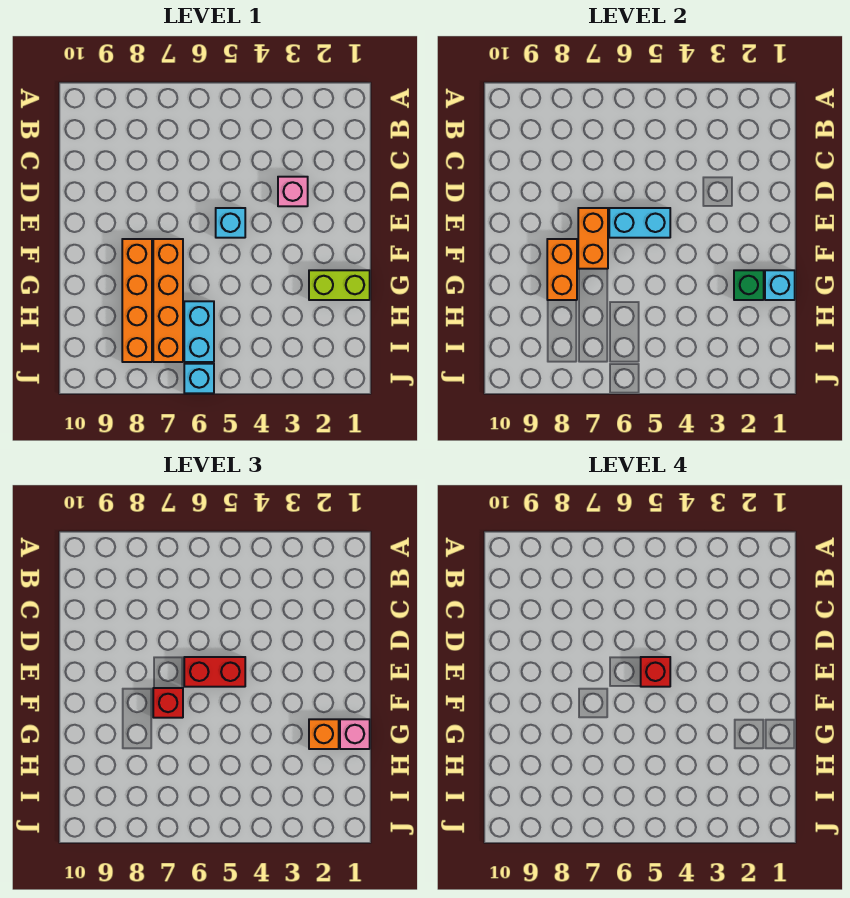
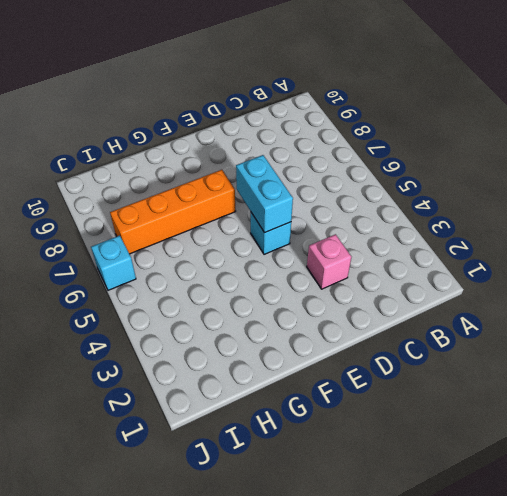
none -> orange 1x4 brick [122,239,152,362]
none -> lime 1x2 brick [309,270,370,300]
none -> cyan 1x2 brick [184,301,214,362]

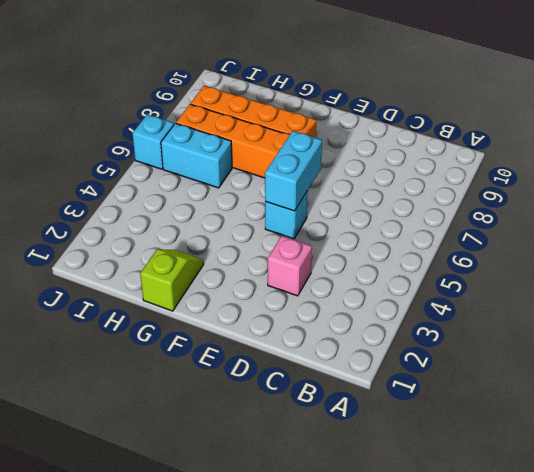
lime 1x2 slope [140,250,204,311] -> lime 1x2 brick [309,270,370,300]
none -> orange 1x2 brick [578,208,608,269]
none -> orange 1x2 brick [547,239,577,300]
none -> cyan 1x1 brick [765,270,795,300]

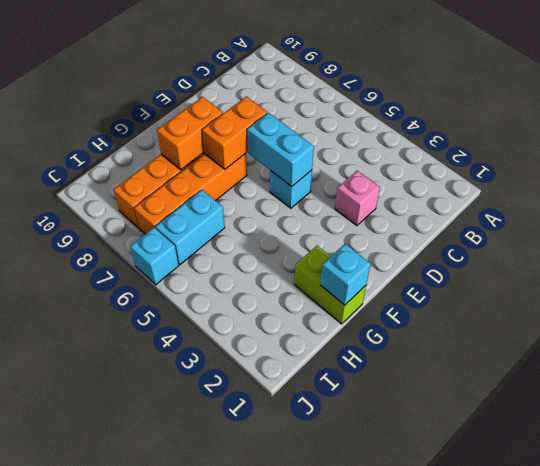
none -> green 1x1 brick [734,270,764,300]
none -> red 1x2 brick [184,657,245,687]
none -> red 1x1 brick [153,688,183,718]

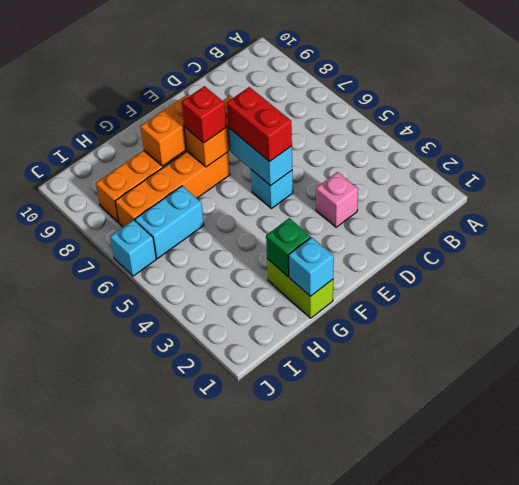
none -> pink 1x1 brick [340,719,370,749]
none -> orange 1x1 brick [309,719,339,749]
none -> red 1x1 brick [641,657,670,687]

